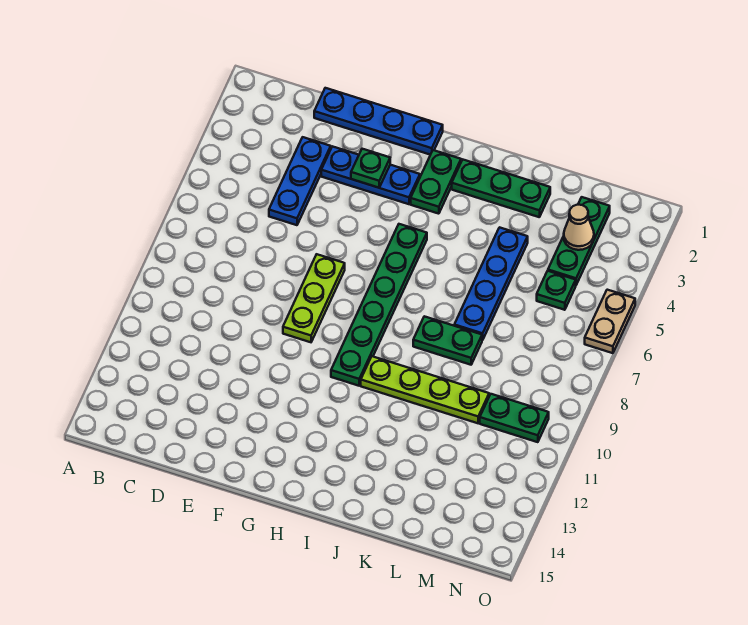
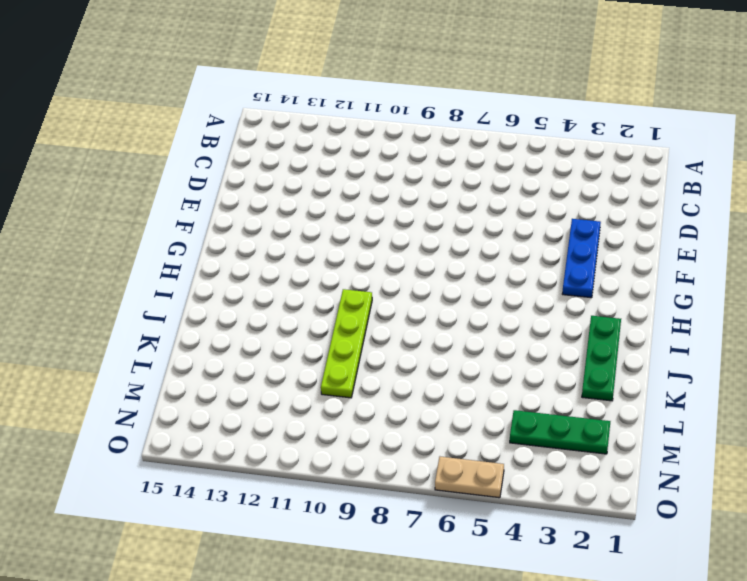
none -> blue 1x4 plate [314,88,443,155]
none -> blue 1x3 plate [269,137,331,225]
none -> lime 1x3 plate [283,254,345,342]

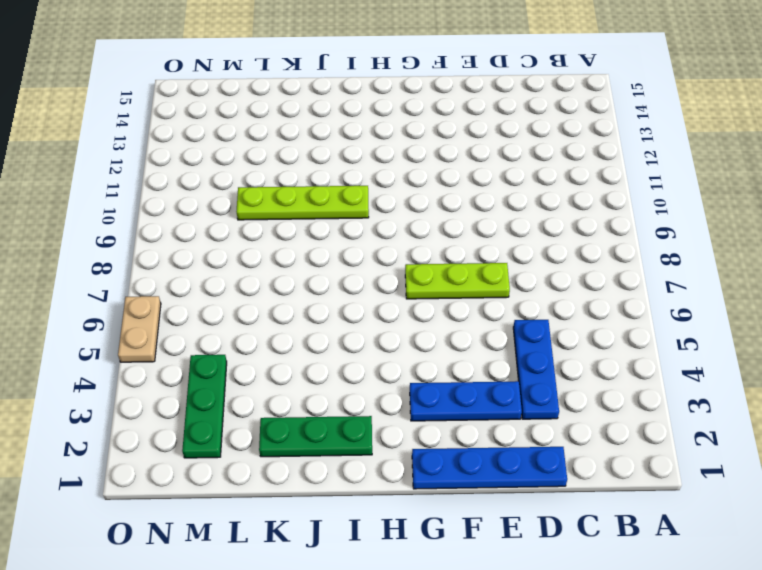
lime 1x3 plate [405,263,510,299] -> lime 1x3 plate turned to [283,254,345,342]
none -> green 1x2 plate [411,150,461,214]
none -> green 1x6 plate [331,224,427,386]
none -> green 1x2 plate [413,316,482,365]

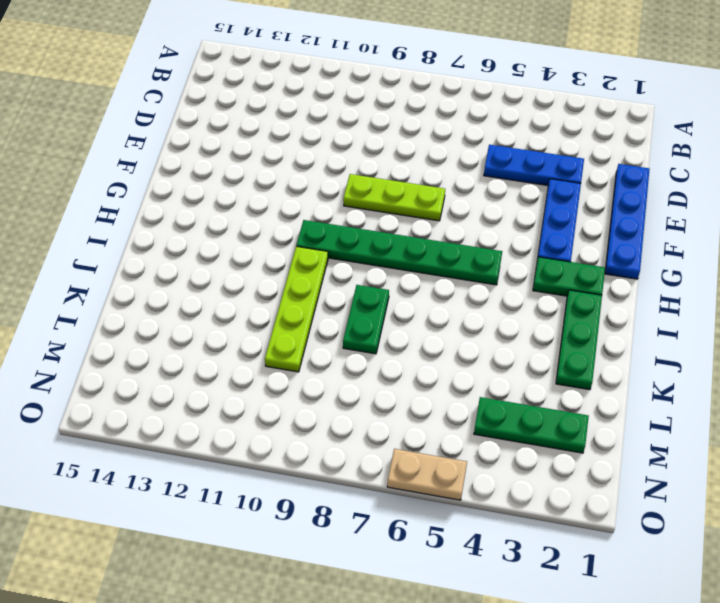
none -> blue 1x4 plate [454,227,528,340]
none -> green 1x1 plate [537,271,576,310]
none -> green 1x2 plate [480,394,549,442]

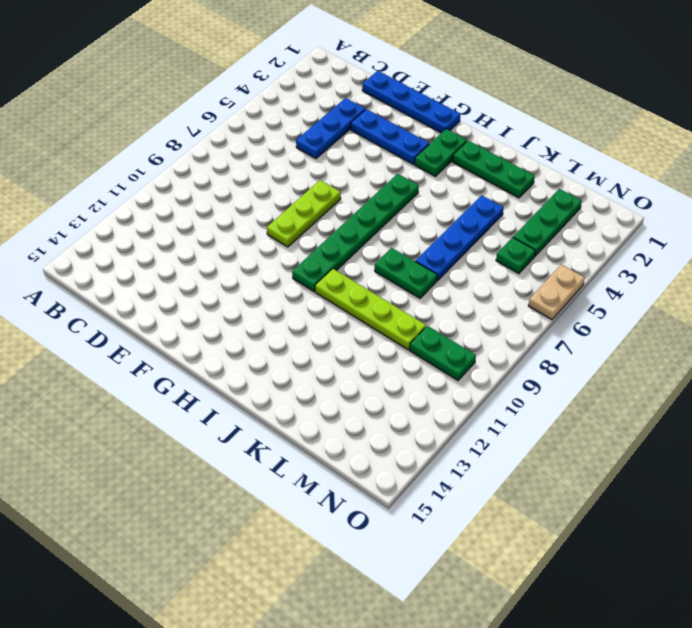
none -> green 1x1 plate [351,149,390,188]
none -> tan 1x1 cone [564,205,594,250]

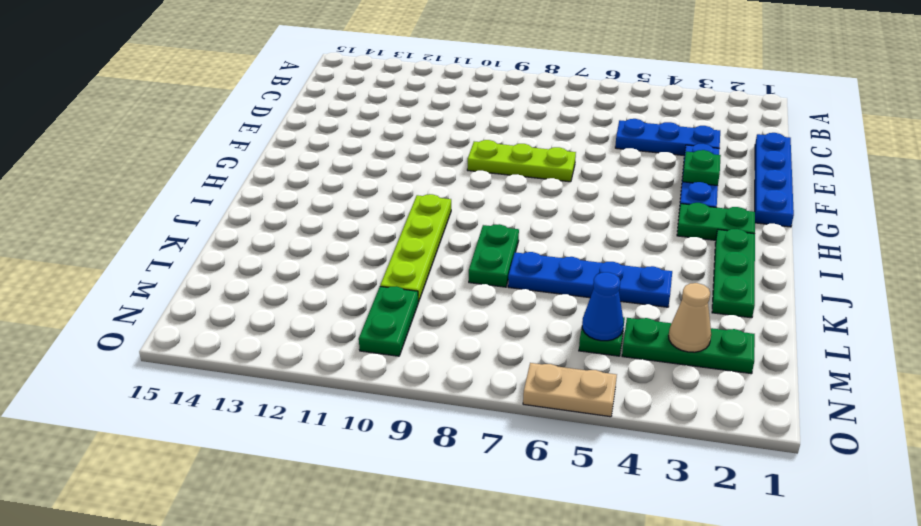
blue 1x1 cone [582,272,624,341] -> none
none -> green 1x6 plate [331,224,427,386]

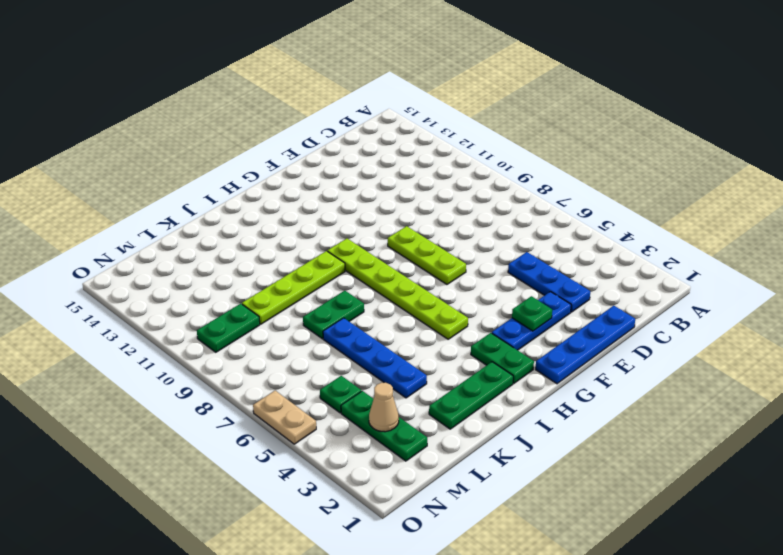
lime 1x6 plate [327,239,468,339] -> green 1x6 plate [331,224,427,386]

